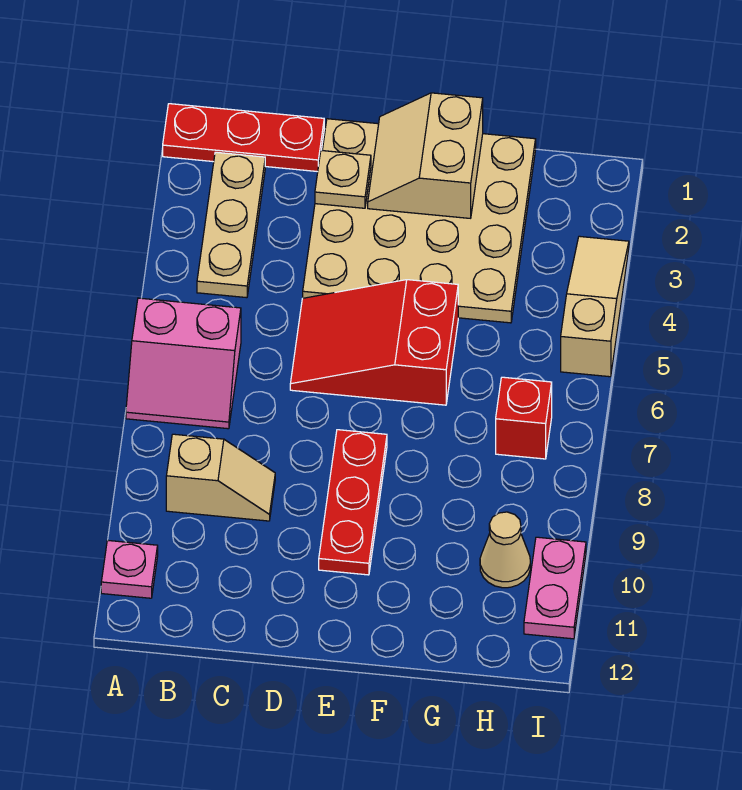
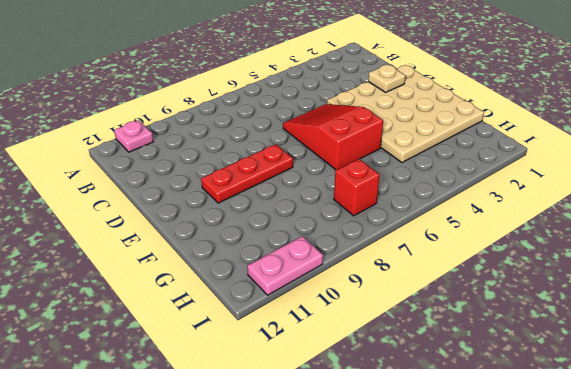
none -> red 1x3 plate [163,104,324,172]
none -> pink 2x2 slope [126,298,241,429]
none -> tan 1x3 plate [197,152,265,298]

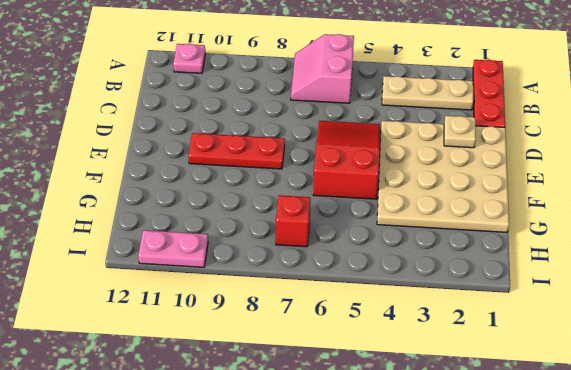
none -> tan 1x2 slope [166,434,275,521]
none -> tan 1x1 cone [480,512,530,588]
none -> tan 1x3 slope [561,236,629,377]

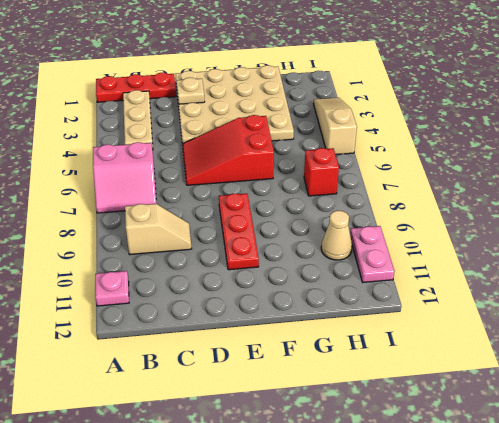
none -> tan 2x2 slope [368,93,483,218]

